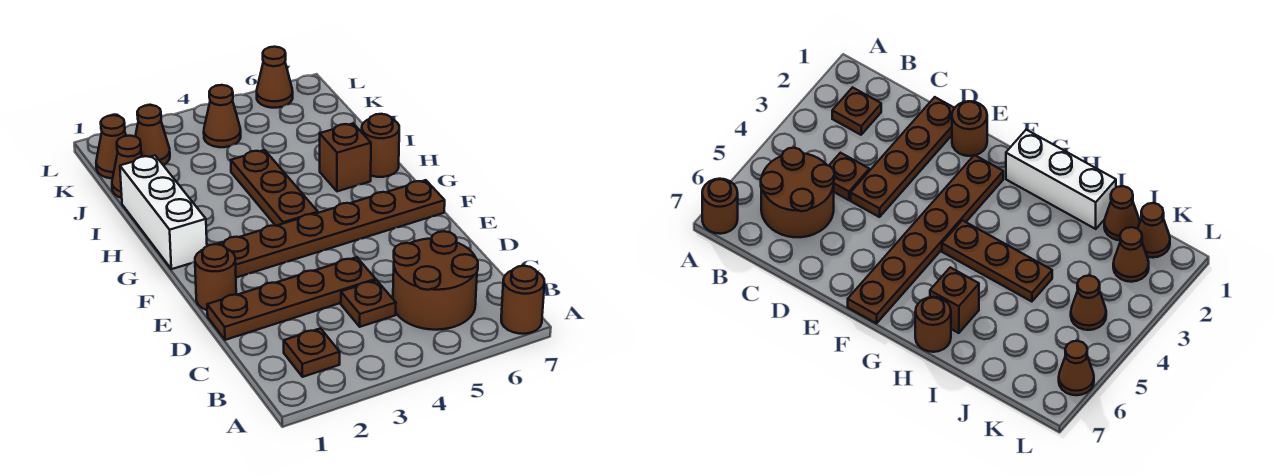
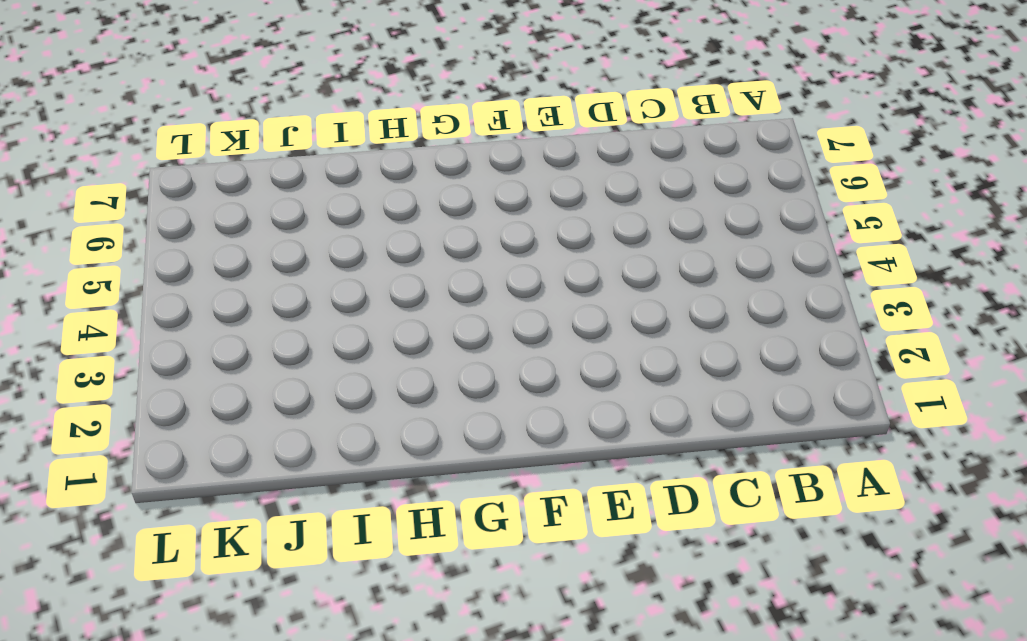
none -> brown 1x1 round brick [501,266,545,334]
none -> brown 1x1 plate [284,328,340,377]
none -> brown 2x2 round brick [393,231,478,330]

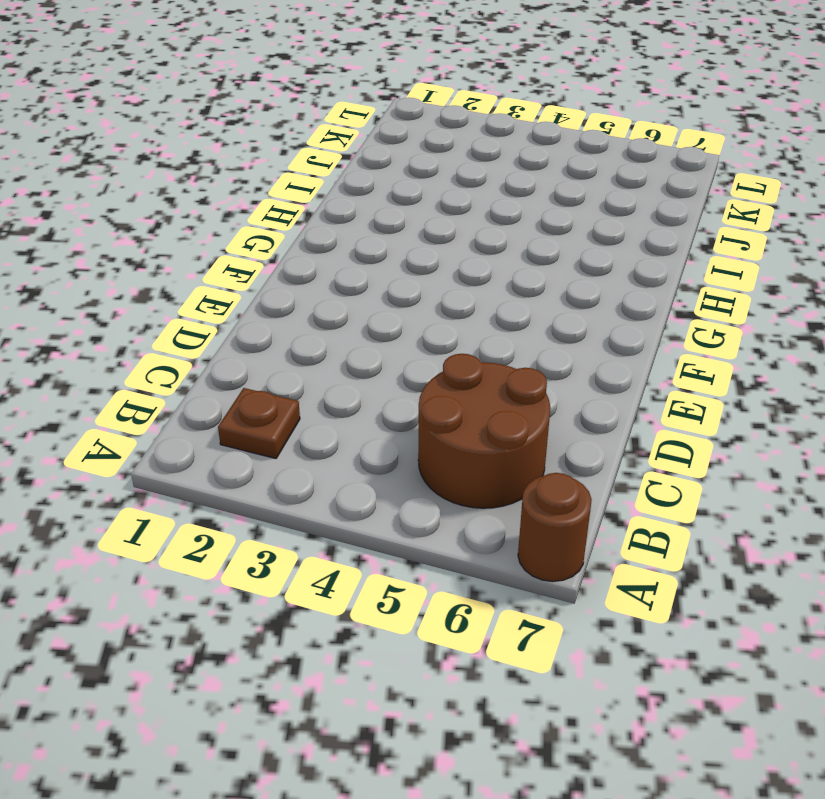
none -> brown 1x1 plate [341,280,396,327]
none -> brown 1x4 plate [207,257,376,340]
none -> brown 1x1 round brick [195,244,236,310]

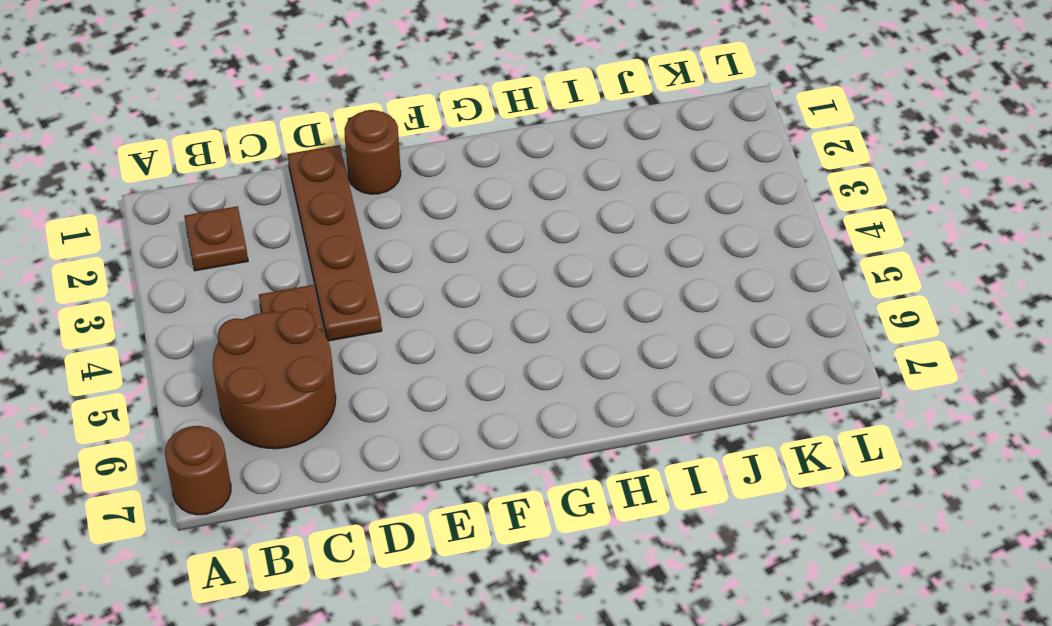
none -> brown 1x6 plate [218,180,445,278]
none -> white 1x3 brick [120,155,207,269]
none -> brown 1x3 plate [231,150,318,226]

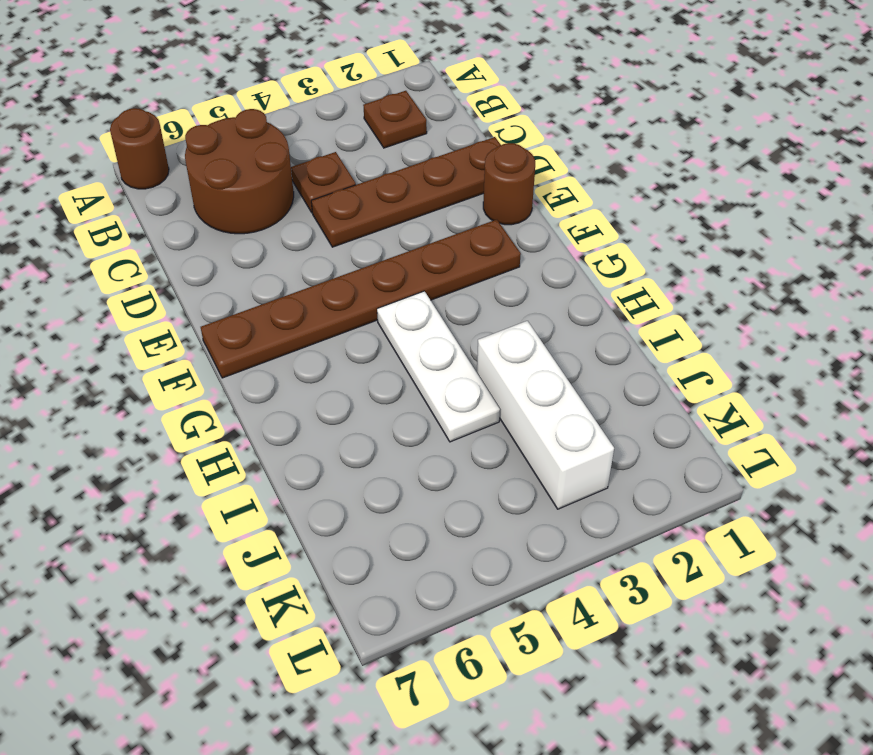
white 1x3 plate [377,291,500,442] -> brown 1x3 plate [231,150,318,226]
white 1x3 brick [477,321,614,509] -> white 1x3 brick moved to [120,155,207,269]
none -> brown 1x1 brick [320,124,371,191]
none -> brown 1x1 round brick [362,114,399,177]
none -> brown 1x1 cone [112,136,142,198]

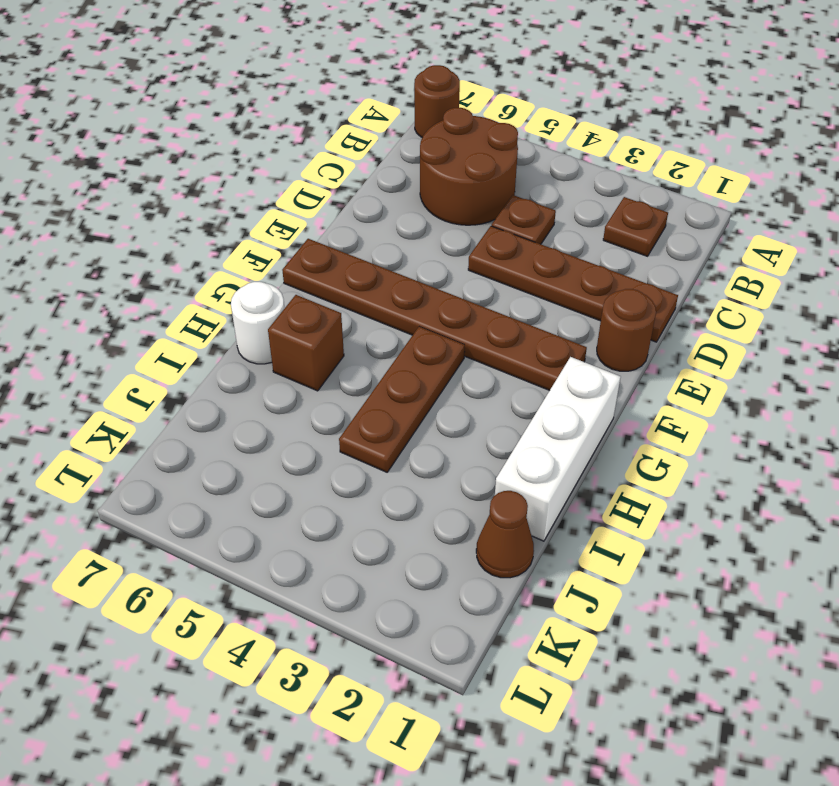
white 1x1 round brick [231,282,285,364] -> brown 1x1 round brick [362,114,399,177]
none -> brown 1x1 cone [96,115,126,178]
none -> brown 1x1 cone [135,105,170,165]
none -> brown 1x1 cone [204,85,241,147]

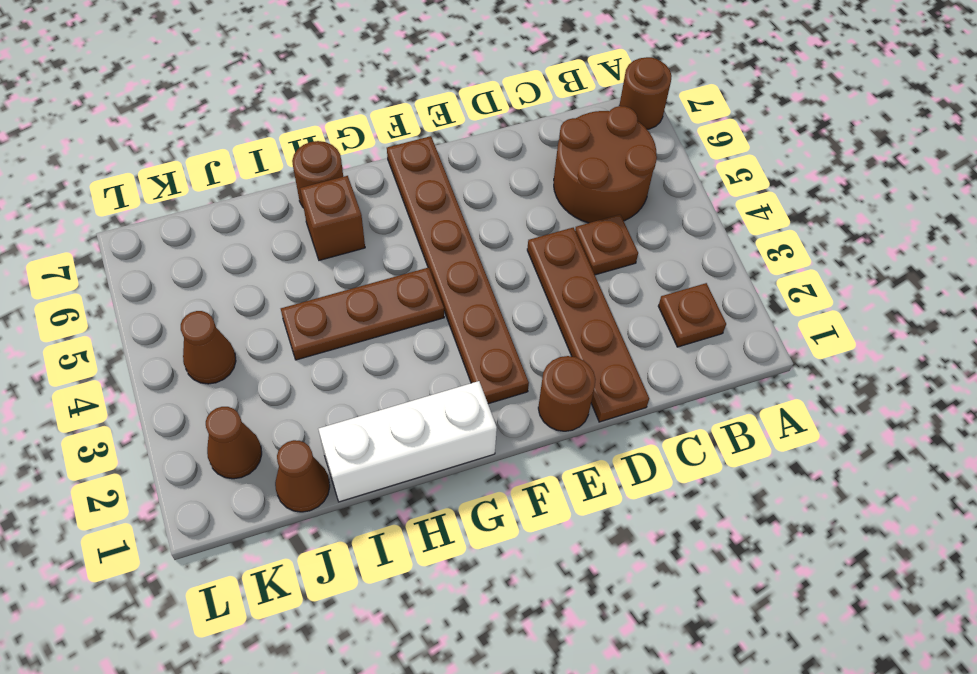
none -> brown 1x1 cone [96,115,126,178]
none -> brown 1x1 cone [257,47,293,108]

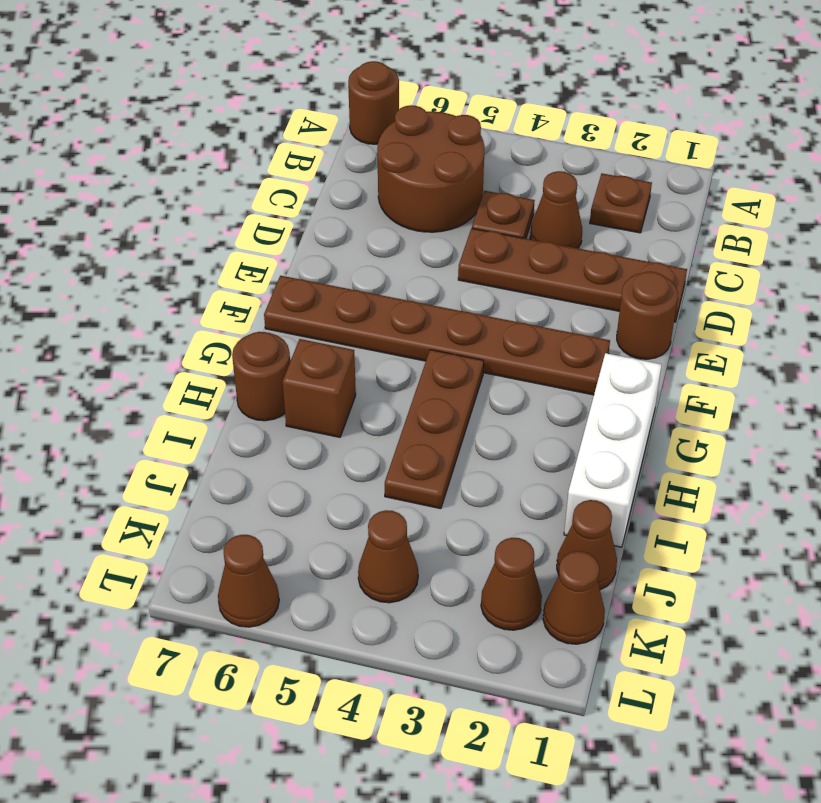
brown 1x1 cone [530,171,582,248] -> none

